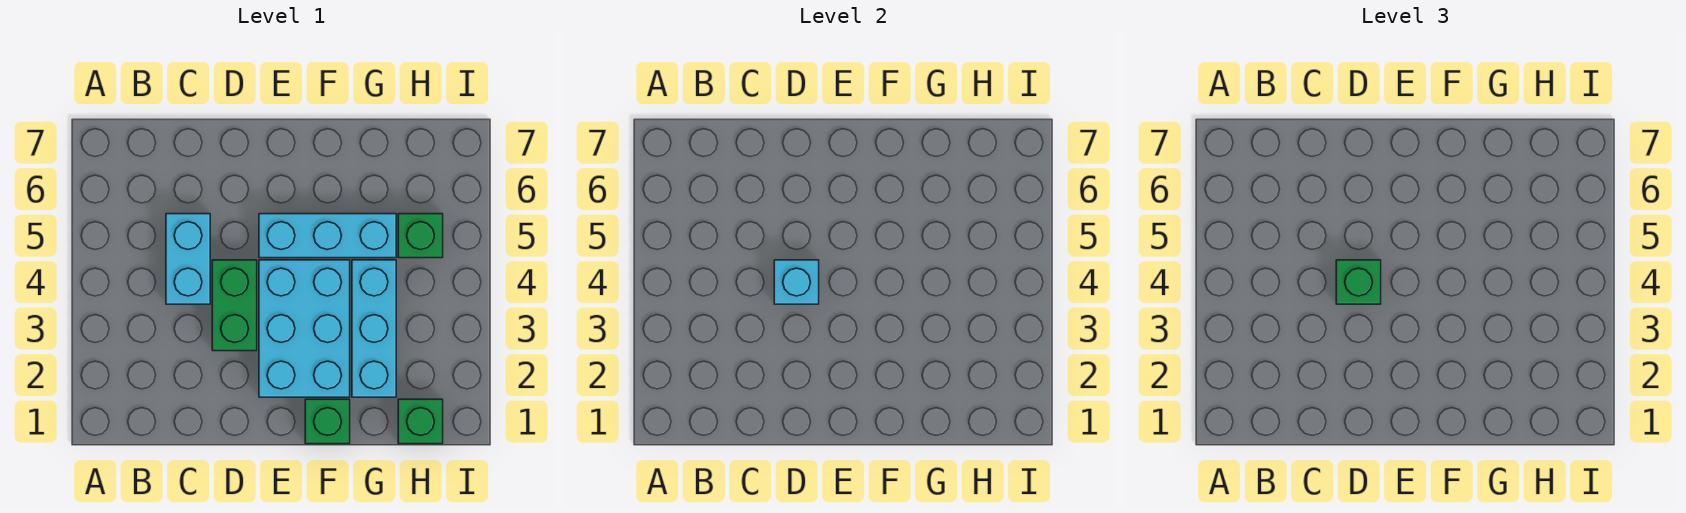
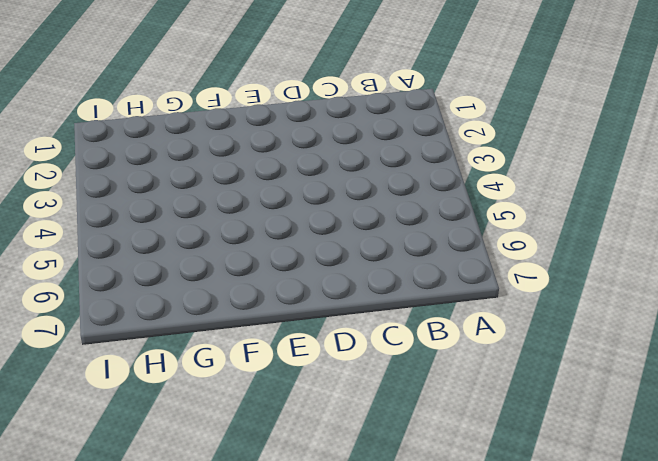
none -> cyan 1x2 brick [166,214,210,304]
none -> green 1x2 brick [212,260,257,351]

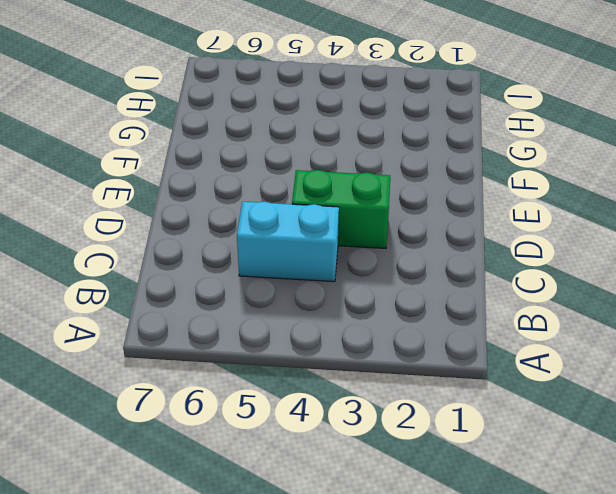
none -> cyan 2x3 brick [259,260,350,397]
none -> cyan 1x3 brick [259,214,396,258]

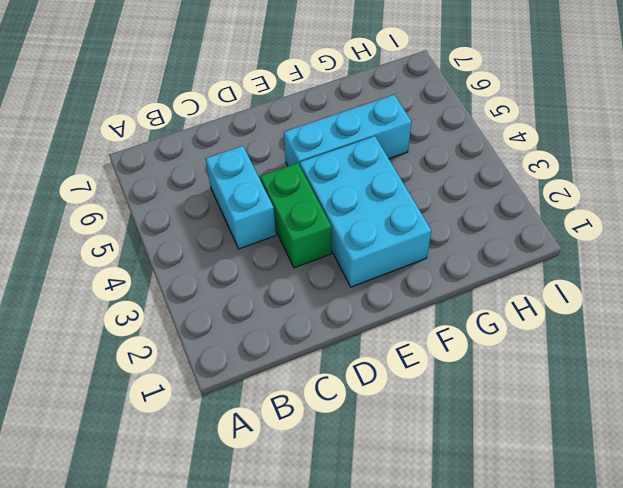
none -> green 1x1 brick [305,399,350,444]
none -> cyan 1x3 brick [352,260,396,397]

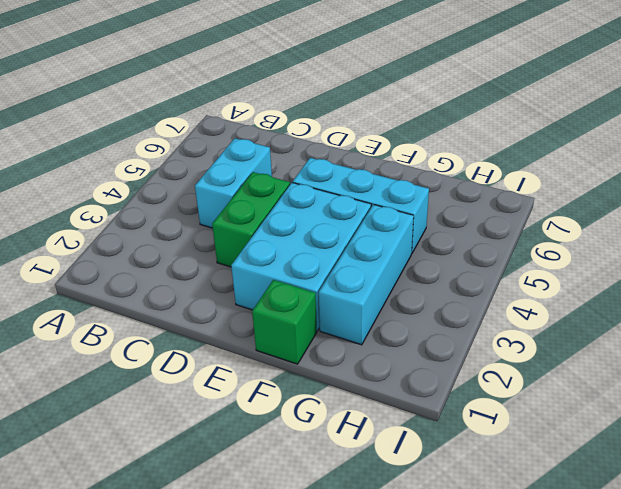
none -> green 1x1 brick [398,399,443,444]
none -> green 1x1 brick [398,214,443,258]

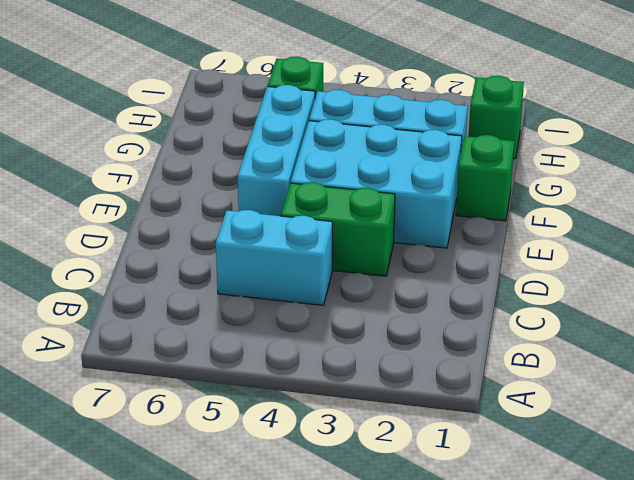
none -> cyan 1x1 brick [774,260,819,304]
none -> green 1x1 brick [1336,260,1381,304]

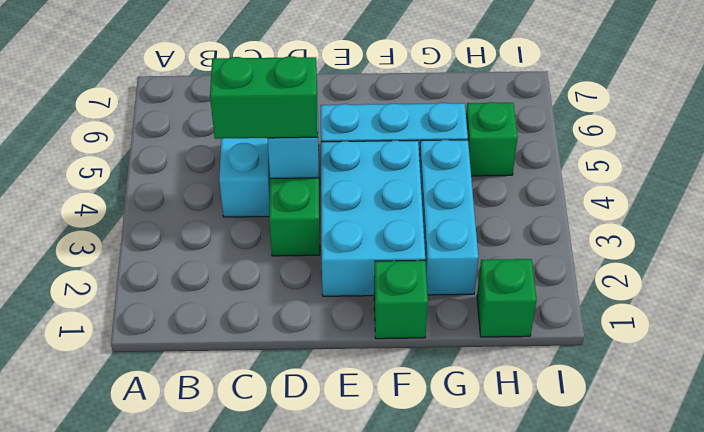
green 1x2 brick [210,56,318,139] -> green 1x1 brick [1336,260,1381,304]

